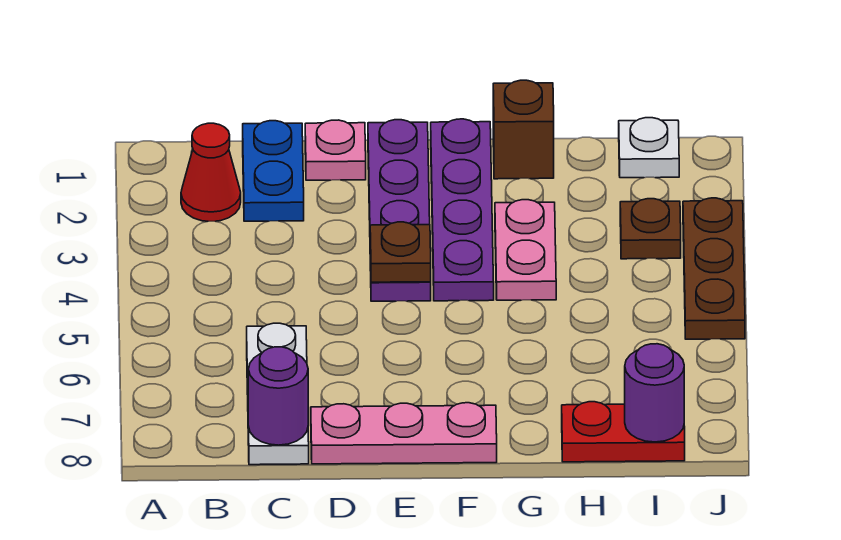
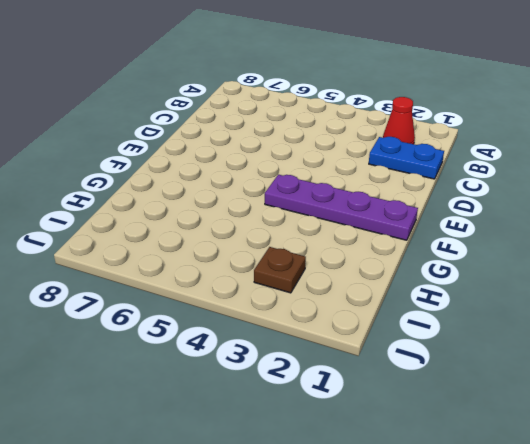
none -> white 1x3 plate [247,323,309,465]
none -> pink 1x1 plate [305,120,366,180]
none -> pink 1x3 plate [311,403,497,464]

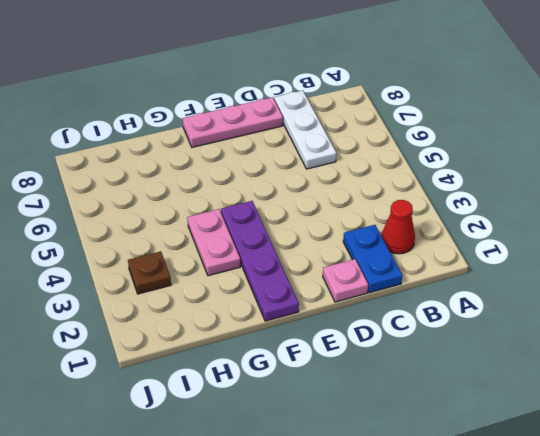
none -> purple 1x4 plate [368,120,431,301]
none -> brown 1x1 brick [493,80,554,179]
none -> red 1x2 plate [562,402,685,462]

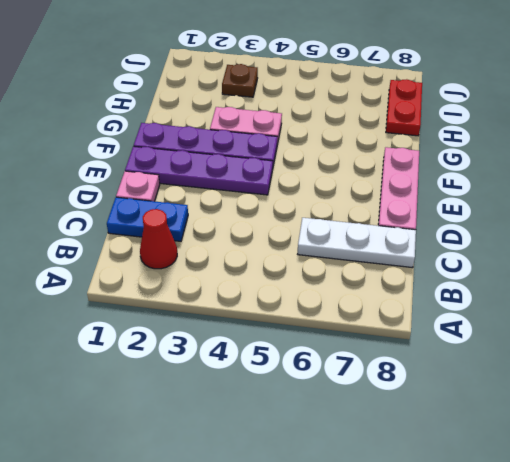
none -> brown 1x1 brick [493,80,554,179]
none -> white 1x1 plate [619,118,679,178]
none -> brown 1x3 plate [683,198,745,339]

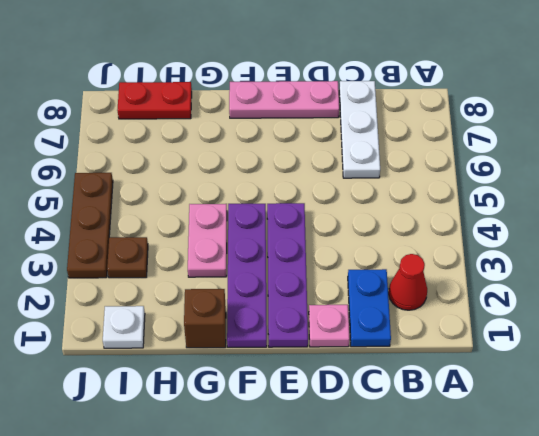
none -> purple 1x1 round brick [248,347,308,445]
none -> brown 1x1 plate [370,222,431,282]
none -> purple 1x1 round brick [625,344,684,442]

